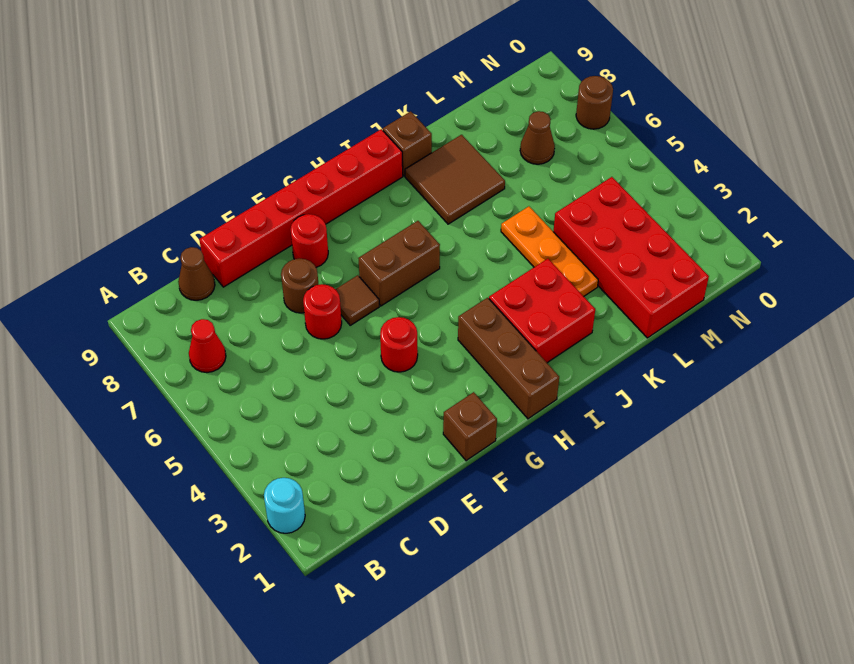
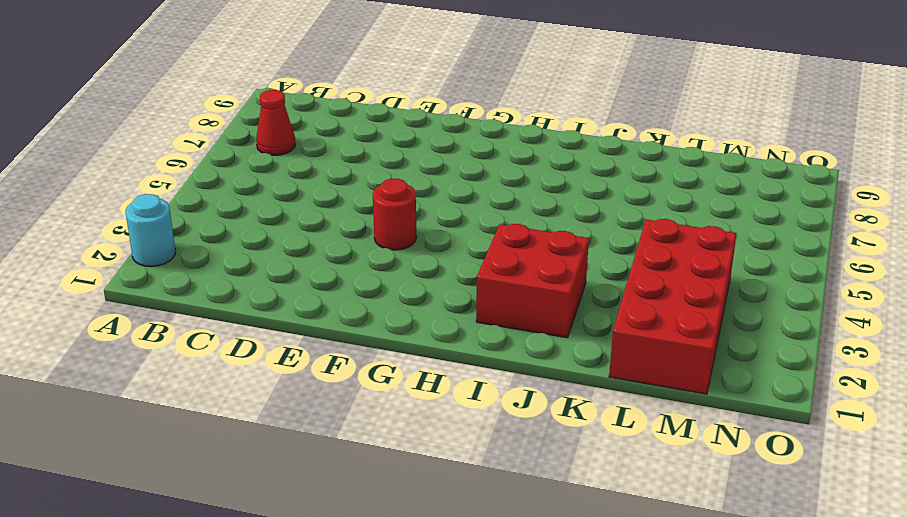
none -> brown 1x1 cone [178,247,215,300]
none -> red 1x6 brick [199,129,403,287]
none -> red 1x1 round brick [303,284,342,339]

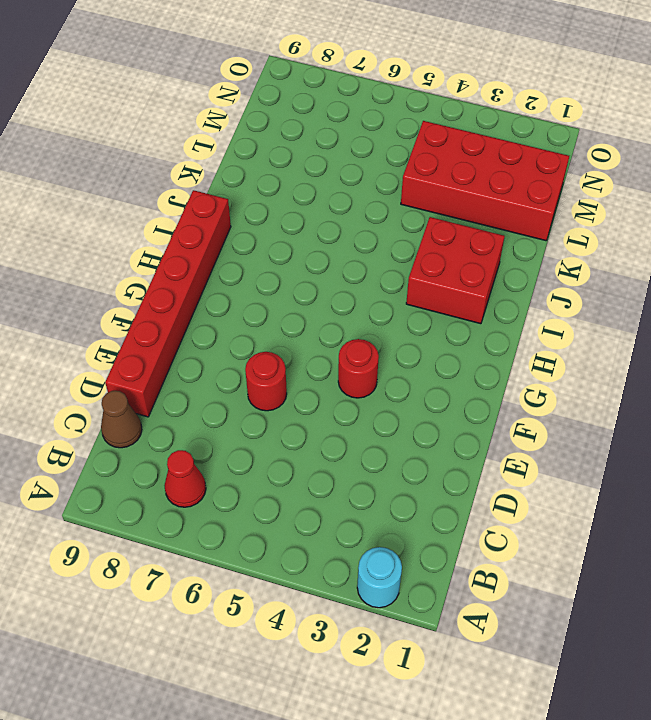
none -> brown 1x1 round brick [281,259,319,313]
none -> brown 1x1 brick [443,392,497,461]
none -> brown 1x1 tile [335,275,379,325]

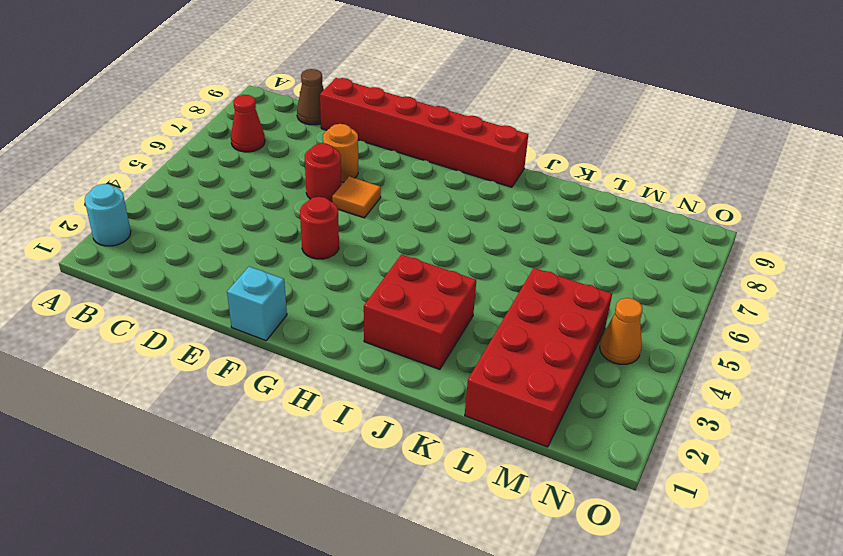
orange 1x1 round brick [323,124,358,182] -> brown 1x1 round brick [281,259,319,313]
cyan 1x1 brick [227,267,287,341] -> brown 1x1 brick [443,392,497,461]
orange 1x1 tile [332,176,381,218] -> brown 1x1 tile [335,275,379,325]
orange 1x1 cone [600,298,642,364] -> none
none -> red 1x1 round brick [290,214,328,267]
none -> brown 1x2 brick [358,221,440,306]
none -> brown 1x3 brick [458,298,559,419]

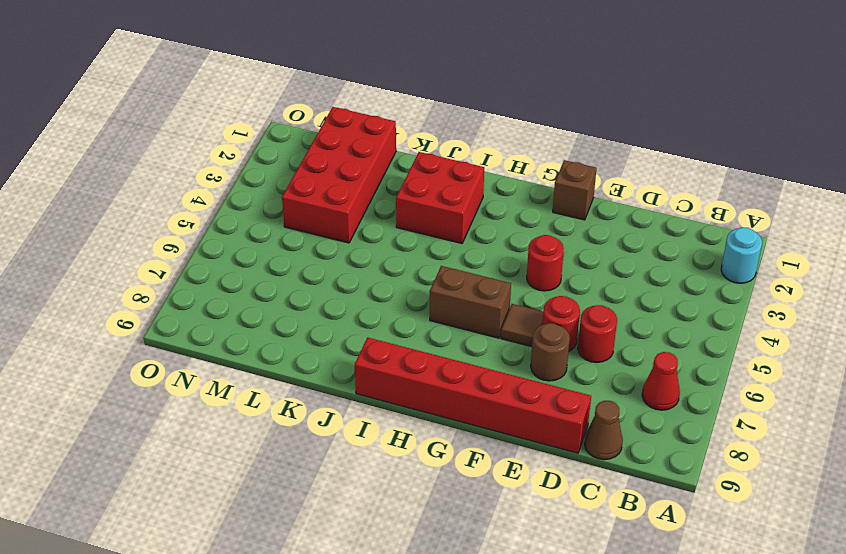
red 1x1 round brick [578,305,617,363] -> red 1x1 round brick moved to [290,214,328,267]
none -> brown 1x3 brick [458,298,559,419]
none -> brown 2x2 tile [405,135,505,224]
none -> brown 1x1 brick [383,111,432,176]

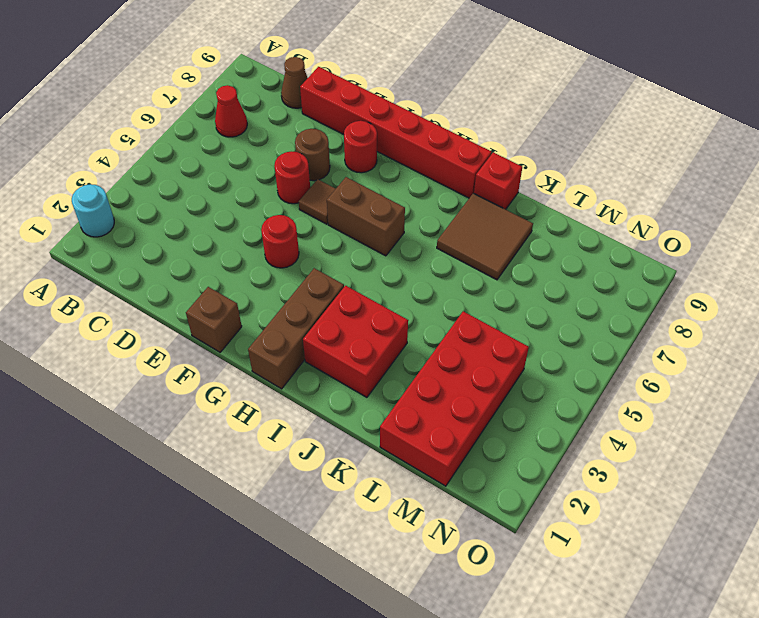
red 1x1 brick [474,152,522,209] -> brown 1x1 brick [383,111,432,176]
none -> orange 1x3 plate [501,206,598,296]
none -> brown 1x1 cone [520,111,555,164]
none -> brown 1x1 round brick [576,76,613,129]

